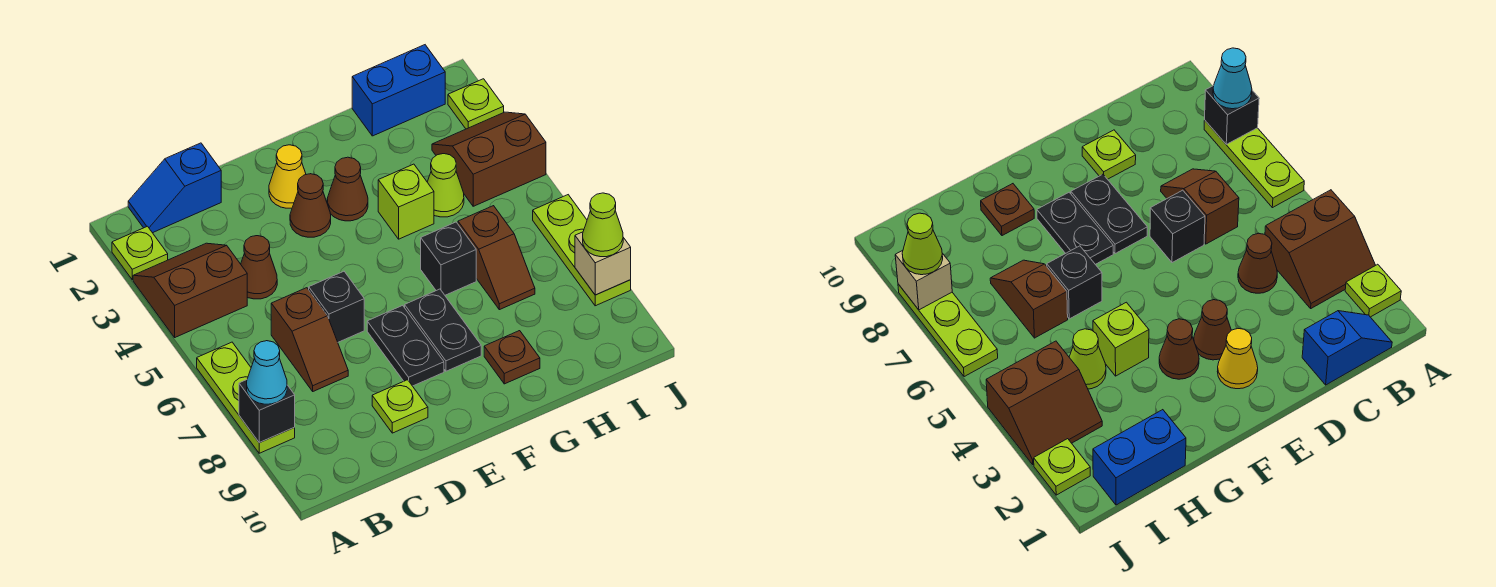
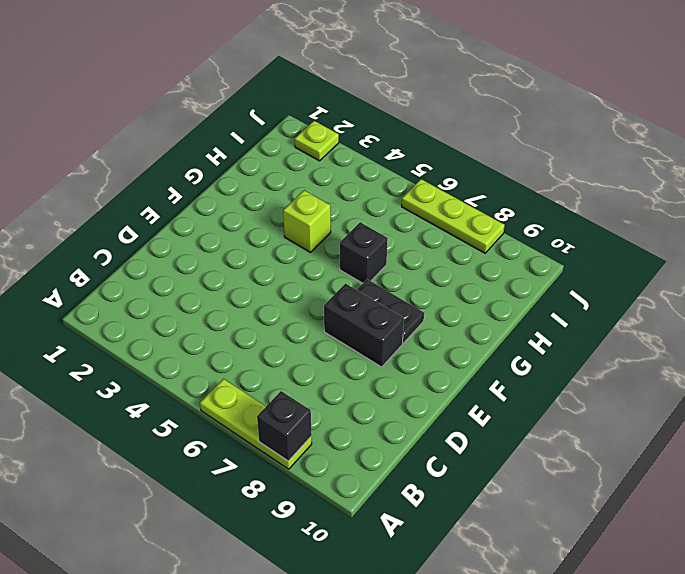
black 1x2 brick [324,284,404,367] -> black 1x2 plate [367,305,444,386]
none -> lime 1x1 plate [112,226,168,280]
none -> brown 2x2 slope [133,243,247,337]
none -> blue 1x2 slope [128,143,221,233]

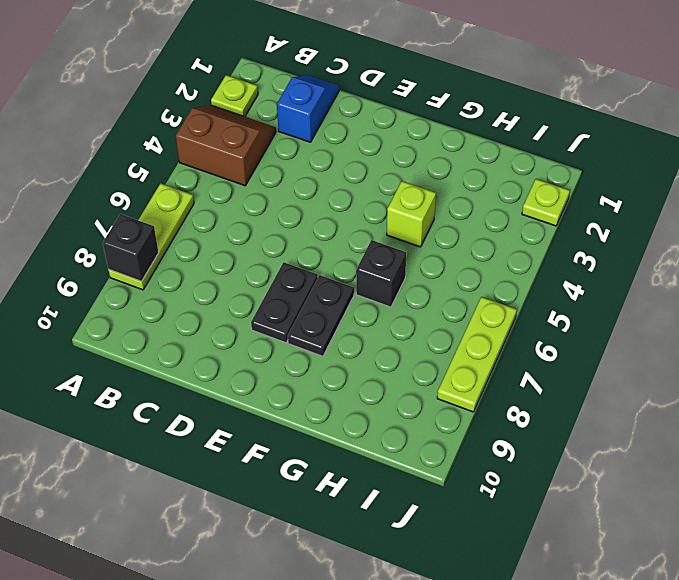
blue 1x2 slope [277,75,339,142] -> blue 1x2 slope turned to [128,143,221,233]
none -> brown 1x1 cone [241,236,277,299]
none -> brown 1x2 slope [271,288,348,391]
none -> black 1x1 brick [309,271,364,342]

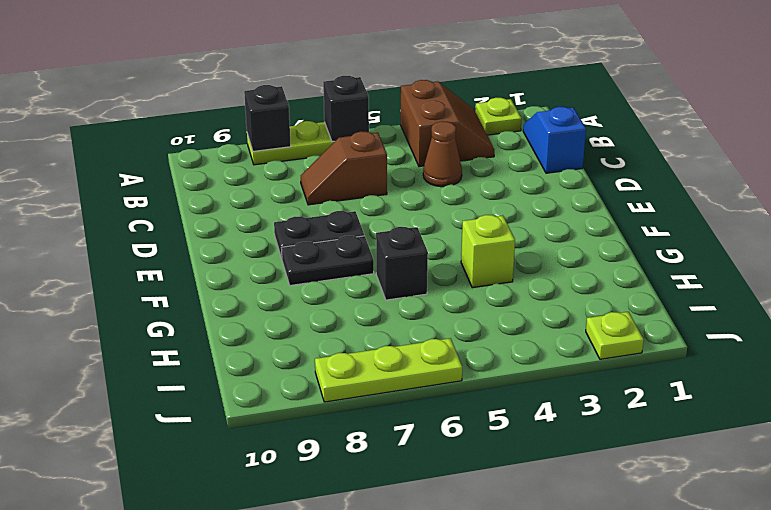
black 1x1 brick [323,76,369,141] -> black 1x1 brick moved to [309,271,364,342]
none -> lime 1x1 plate [372,380,428,433]
none -> yellow 1x1 cone [269,145,306,208]
none -> brown 1x1 cone [290,174,331,237]

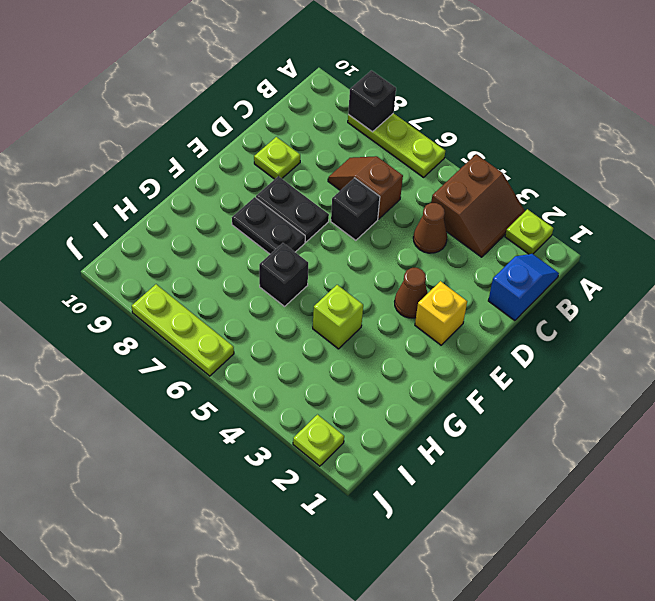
yellow 1x1 brick [415,281,467,345] -> yellow 1x1 cone [269,145,306,208]
none -> brown 1x1 cone [327,157,368,221]
none -> brown 1x1 plate [484,331,540,384]
none -> blue 1x2 brick [352,45,445,136]

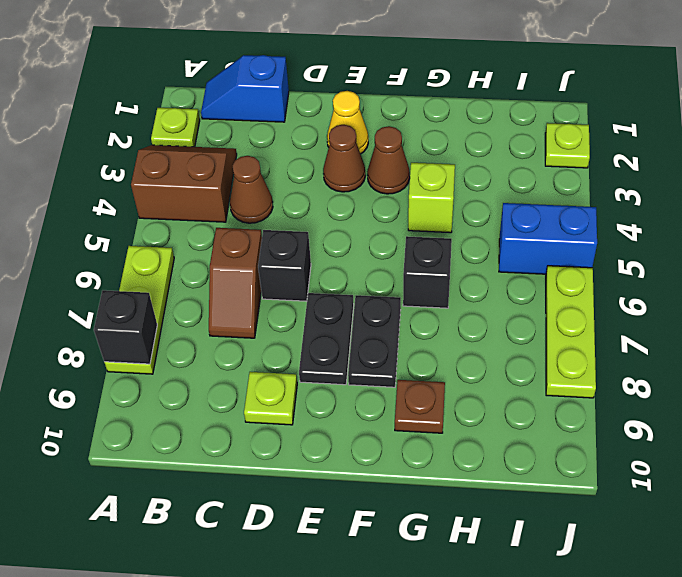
blue 1x2 brick [499,203,597,274] -> blue 1x2 brick moved to [352,45,445,136]
none -> lime 1x1 cone [427,154,464,217]
none -> brown 1x2 slope [458,206,535,310]
none -> brown 2x2 slope [432,112,546,206]

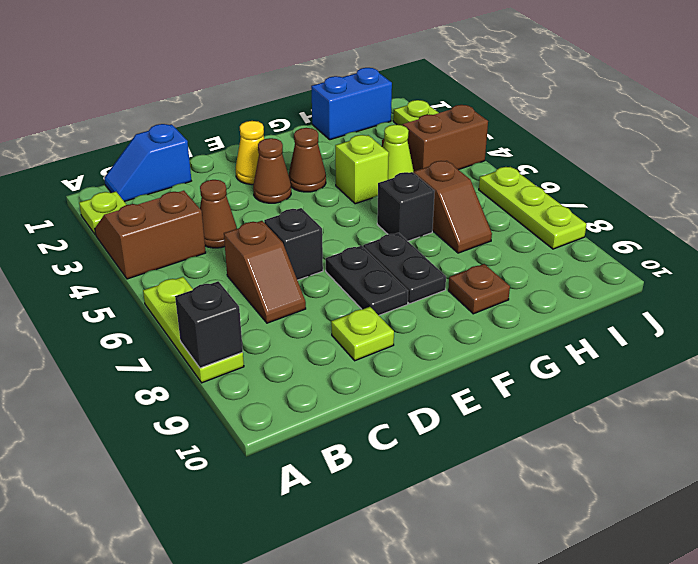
none -> tan 1x1 brick [575,232,631,295]
none -> cyan 1x1 cone [247,341,287,404]
none -> lime 1x1 cone [583,193,623,257]

